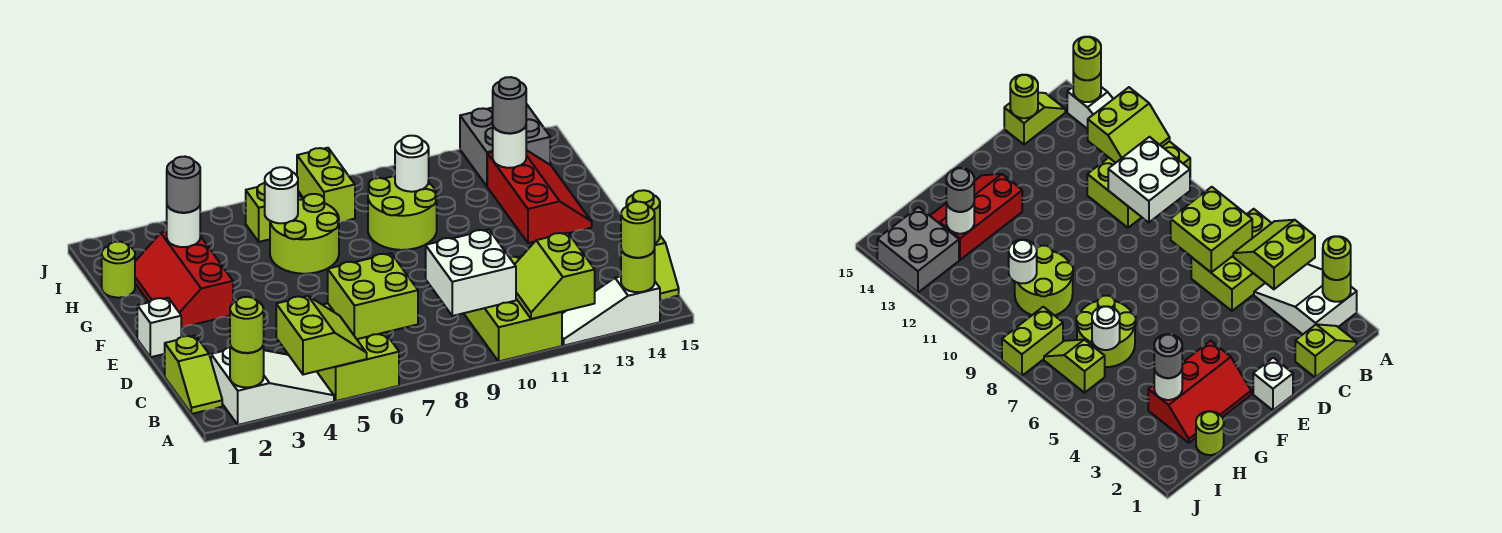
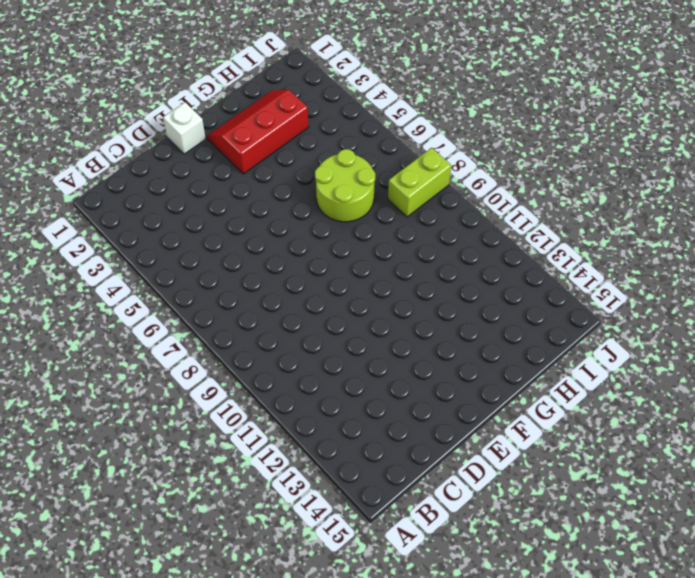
none -> white 2x3 slope [211,347,334,425]
none -> lime 2x3 brick [317,303,399,401]
none -> lime 2x3 brick [464,256,562,361]
none -> white 1x3 slope [562,277,660,346]

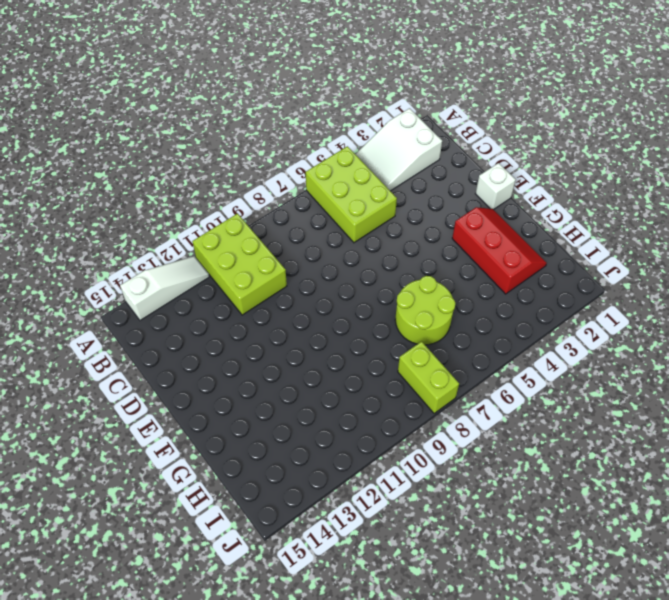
none -> lime 1x2 slope [165,336,222,414]
none -> lime 1x2 slope [655,236,679,300]
none -> red 2x3 slope [487,150,592,243]
none -> lime 2x2 round brick [368,176,437,250]

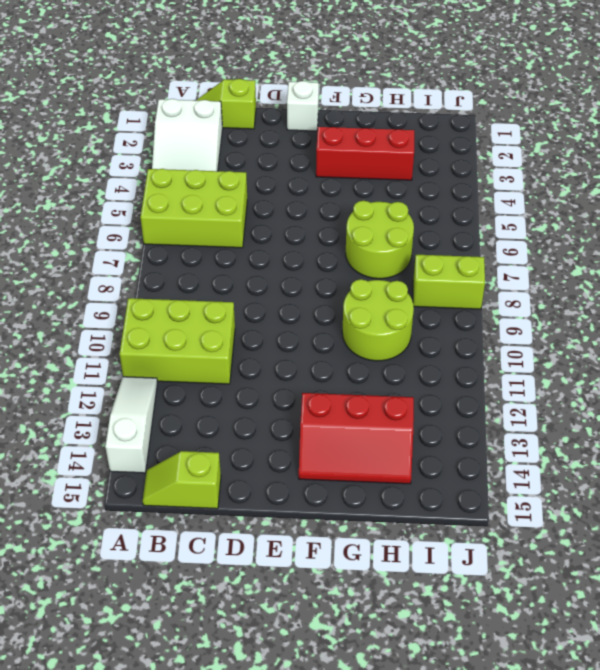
none -> lime 1x1 round brick [102,241,135,298]
none -> lime 1x2 slope [246,183,303,242]
none -> grey 2x2 brick [460,104,550,186]
none -> lime 1x1 round brick [230,343,264,387]

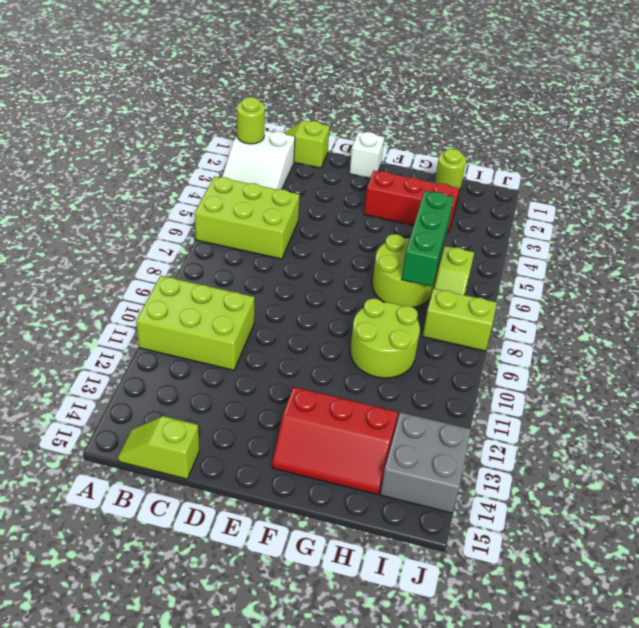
green 1x3 brick [402,191,454,286] -> white 1x1 round brick [265,167,298,223]
none -> white 1x3 slope [562,277,660,346]
none -> lime 2x2 slope [276,296,367,375]
none -> lime 2x2 slope [515,233,595,319]
none -> lime 1x1 round brick [621,249,655,292]

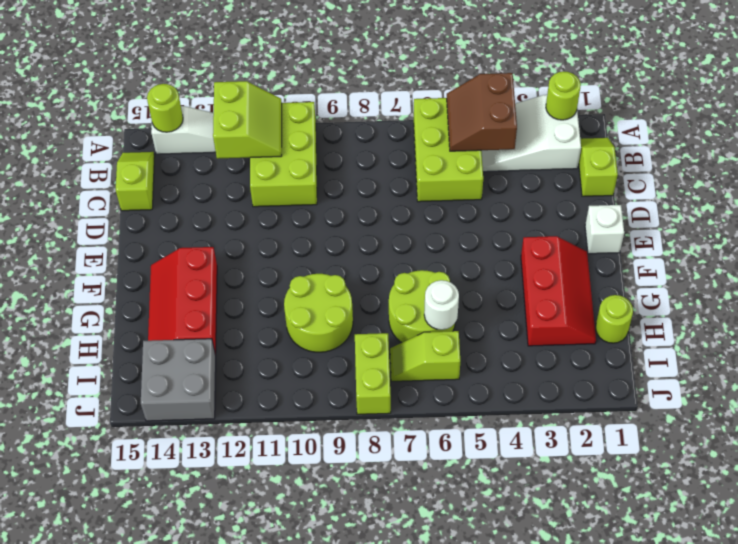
brown 2x2 slope [447,73,517,151] -> lime 2x2 slope [276,296,367,375]
none -> lime 2x2 brick [328,253,418,339]
none -> white 2x2 brick [426,230,516,316]
none -> lime 1x1 round brick [626,190,660,243]
none -> white 1x1 round brick [167,206,200,247]

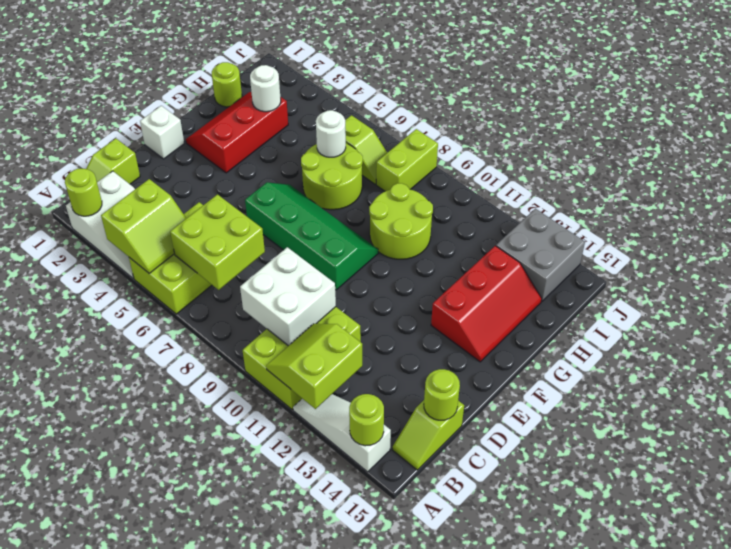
green 2x4 slope [245,182,378,290] -> none
none -> white 1x1 round brick [395,136,429,192]
none -> white 1x1 round brick [493,126,526,168]
none -> lime 1x1 round brick [230,297,264,353]
none -> lime 1x1 round brick [621,202,655,258]

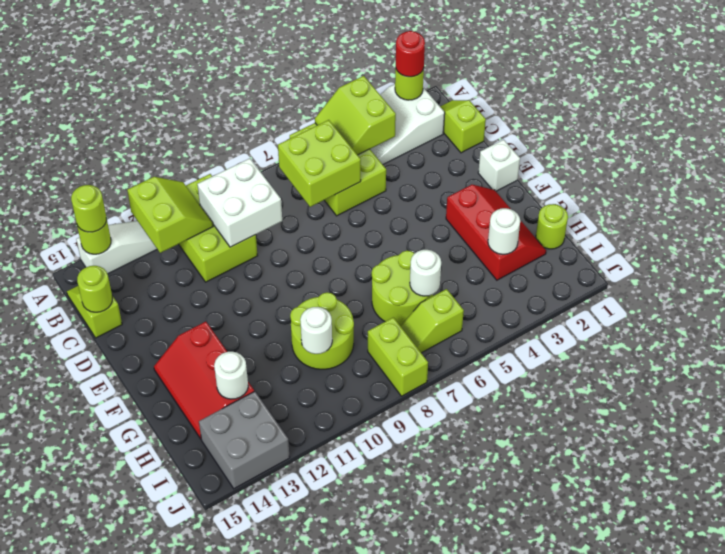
red 1x1 round brick [396,31,425,77] -> lime 1x1 round brick [230,297,264,353]
none -> grey 1x1 round brick [167,157,200,213]
none -> grey 1x1 round brick [493,77,526,133]

